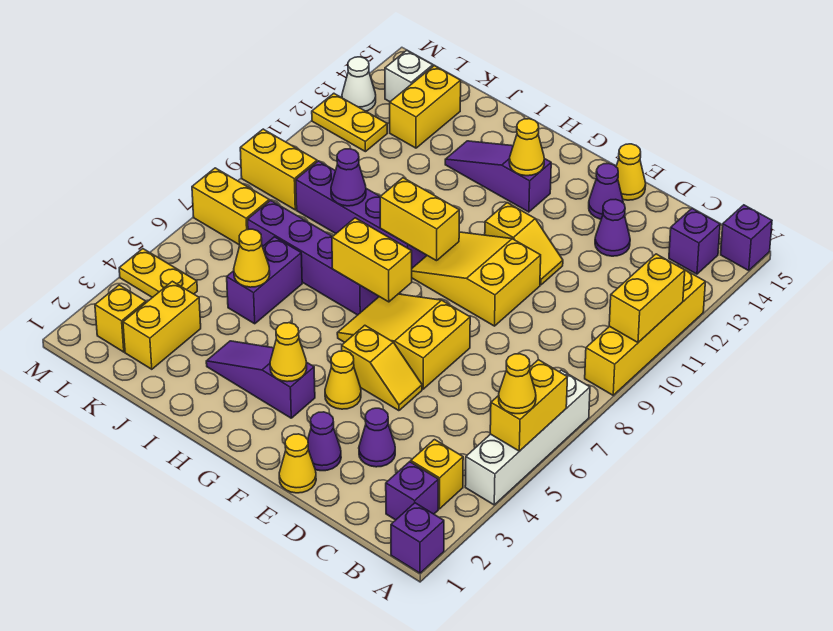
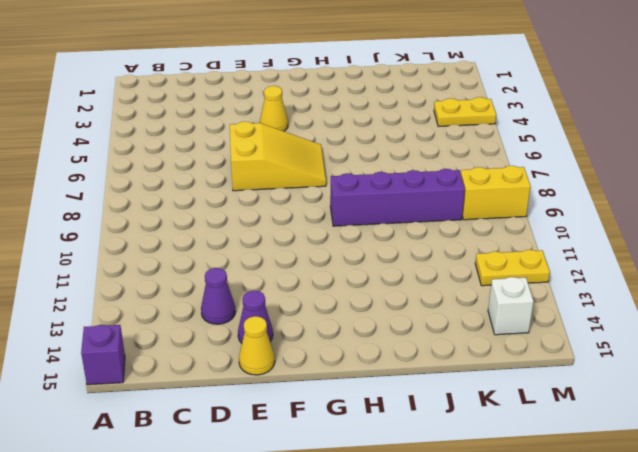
none -> purple 1x1 brick [391,503,444,573]
none -> white 1x4 brick [465,370,590,505]
none -> yellow 1x4 brick [585,270,705,395]
none -> purple 1x1 brick [386,462,438,520]

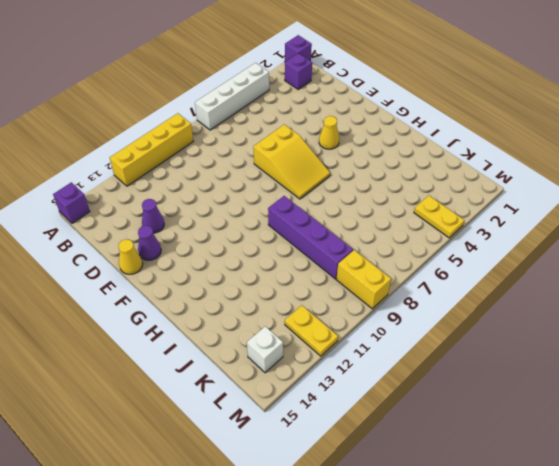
none -> yellow 1x1 brick [411,440,463,509]
none -> purple 1x1 brick [669,209,720,274]
none -> purple 1x1 cone [359,408,395,467]
none -> yellow 1x1 cone [279,434,316,493]

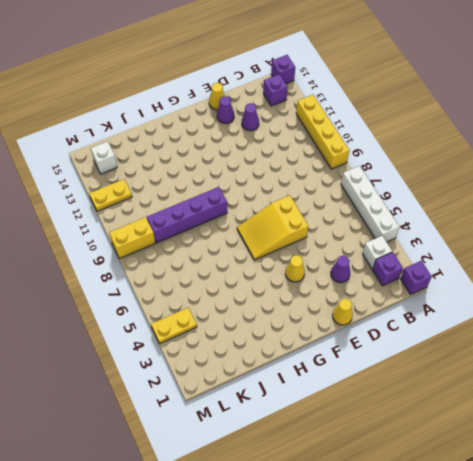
white 1x1 brick [363,236,392,269] -> yellow 1x1 brick [411,440,463,509]
none -> purple 1x1 cone [308,412,341,471]
none -> yellow 1x2 slope [342,325,422,411]
none -> yellow 2x3 slope [412,232,541,326]
none -> yellow 1x2 slope [485,203,563,285]

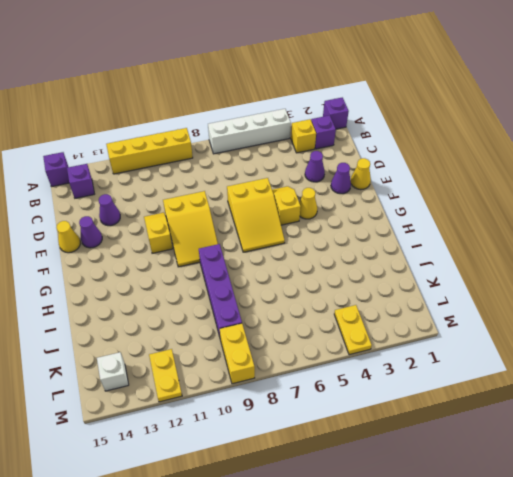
none -> purple 1x3 slope [206,341,315,418]
none -> purple 1x3 slope [445,141,551,212]
none -> purple 1x4 brick [248,200,379,315]
none -> purple 1x2 brick [227,237,302,324]

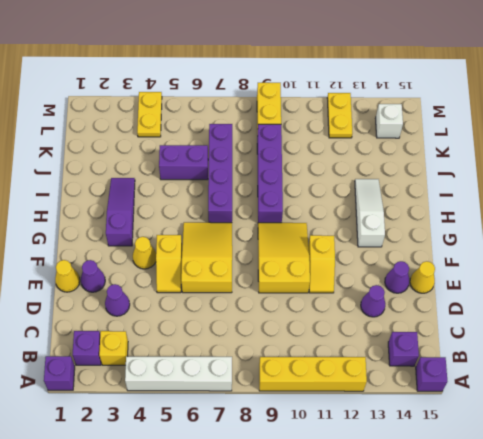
white 1x3 slope [355,179,385,247] -> purple 1x3 slope [445,141,551,212]
none -> yellow 1x2 brick [123,281,201,369]
none -> yellow 1x2 brick [390,66,461,148]
none -> yellow 1x1 brick [95,285,146,352]
none -> yellow 1x2 brick [192,168,269,245]

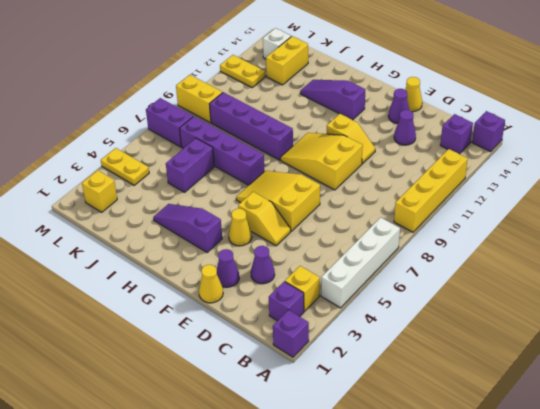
purple 1x2 brick [146,98,193,147] -> yellow 1x2 brick [192,168,269,245]
none -> yellow 1x2 brick [123,281,201,369]
none -> white 1x1 cone [342,57,376,111]
none -> yellow 1x2 brick [490,360,567,451]
none -> yellow 1x2 brick [609,254,685,342]

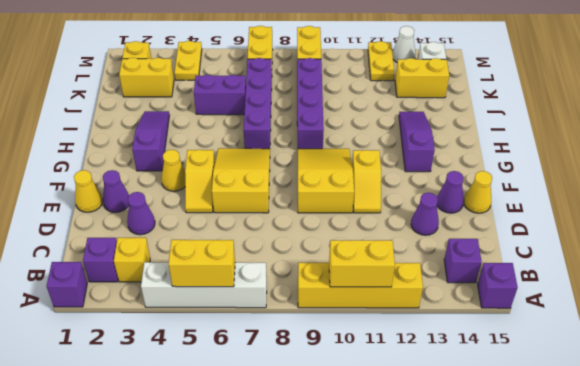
none -> yellow 1x1 cone [270,323,307,382]
none -> yellow 1x2 brick [332,218,412,302]
none -> yellow 1x2 brick [380,178,459,261]
none -> yellow 1x1 cone [509,119,544,176]

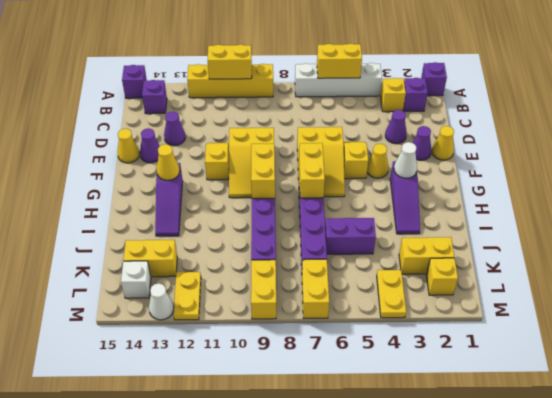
white 1x1 cone [394,142,417,178] -> yellow 1x1 cone [270,323,307,382]
none -> yellow 1x1 cone [234,229,270,287]
none -> purple 1x1 cone [331,149,366,206]
none -> yellow 1x1 cone [499,354,536,414]

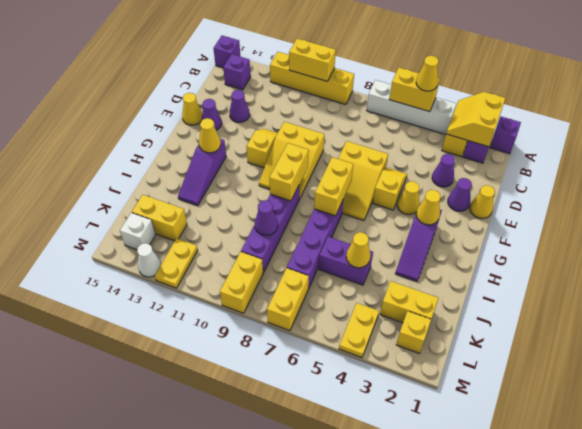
yellow 2x2 slope [446,92,505,147] -> none

